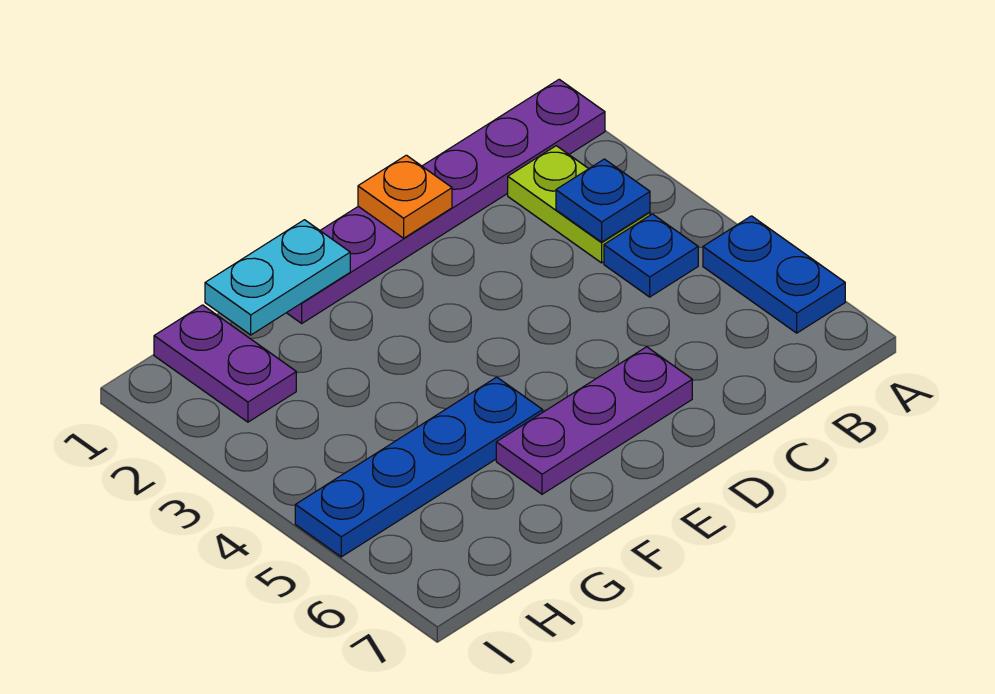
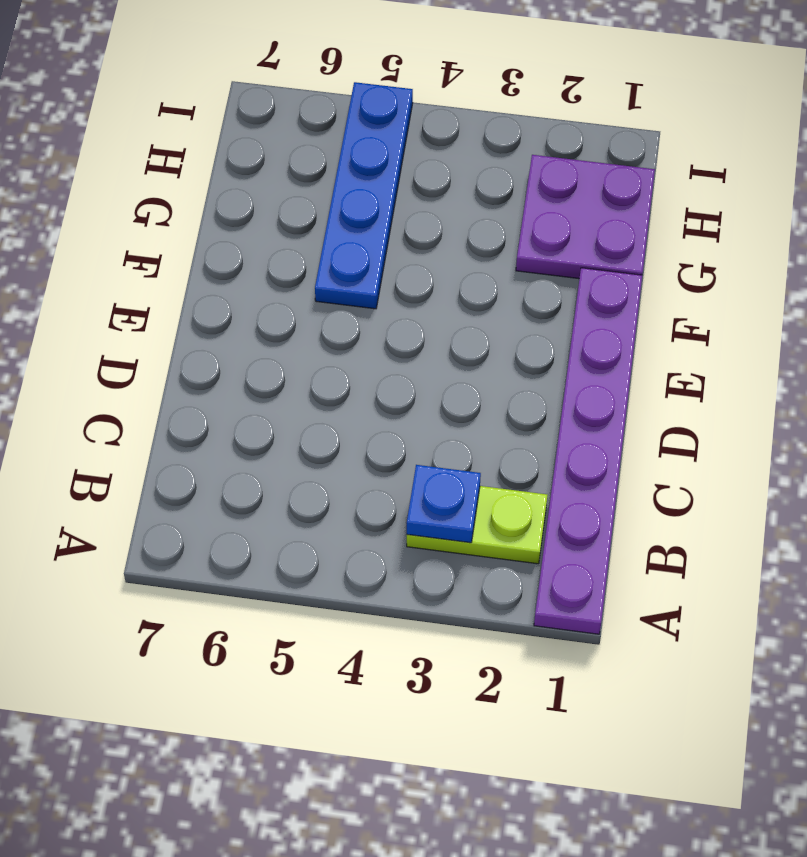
purple 2x2 plate [516,155,655,279] -> purple 1x2 plate [154,305,296,422]
none -> blue 1x2 plate [703,216,845,333]
none -> blue 1x1 plate [604,214,698,297]

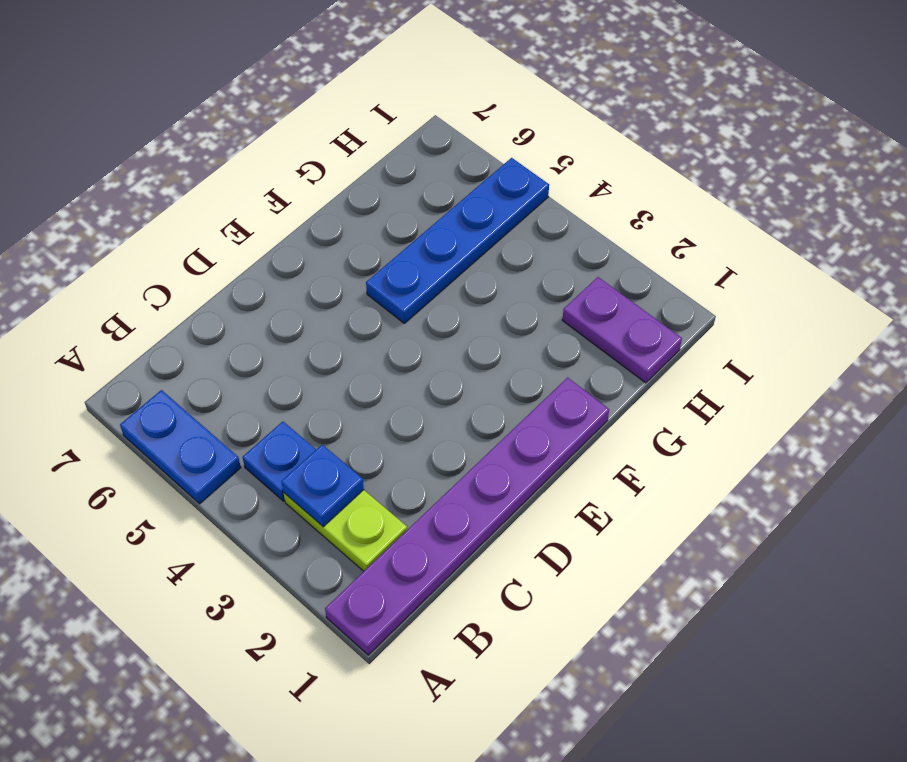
none -> purple 1x3 plate [496,347,692,494]
none -> orange 1x1 plate [358,155,452,238]

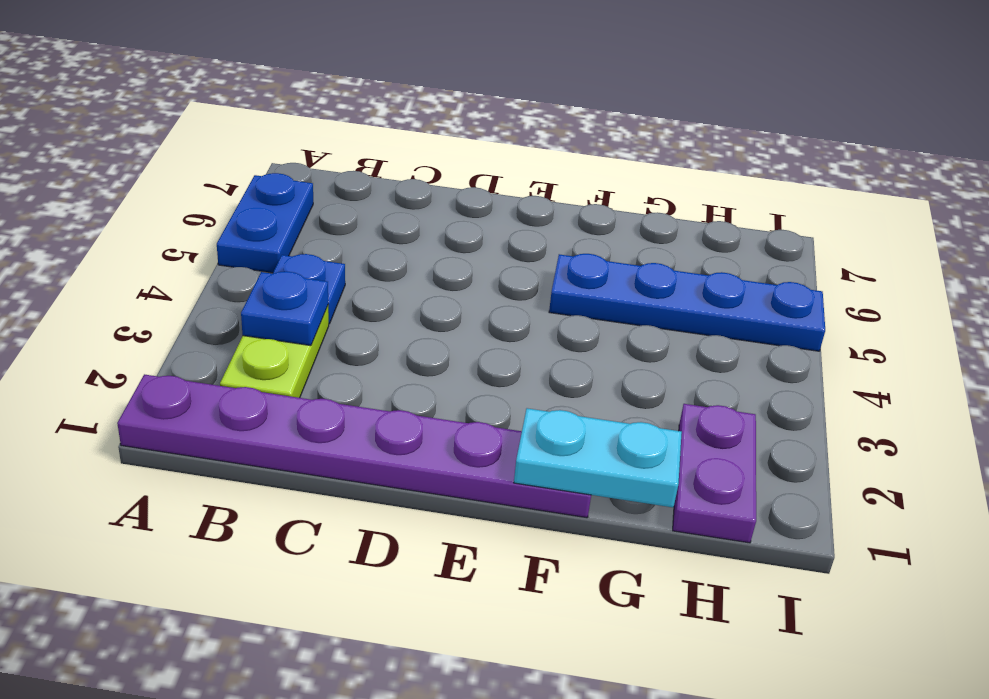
none -> purple 1x3 plate [496,347,692,494]
none -> orange 1x1 plate [358,155,452,238]

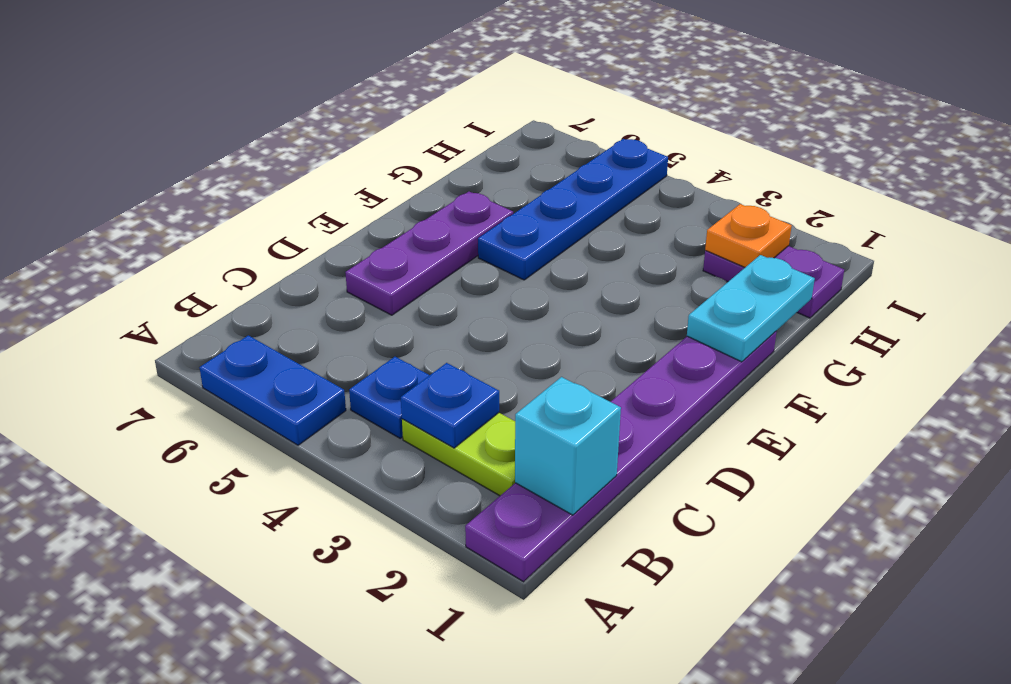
cyan 1x1 brick [515,377,621,515] -> none
orange 1x1 plate [705,204,792,267] -> orange 1x1 plate moved to [358,155,452,238]

